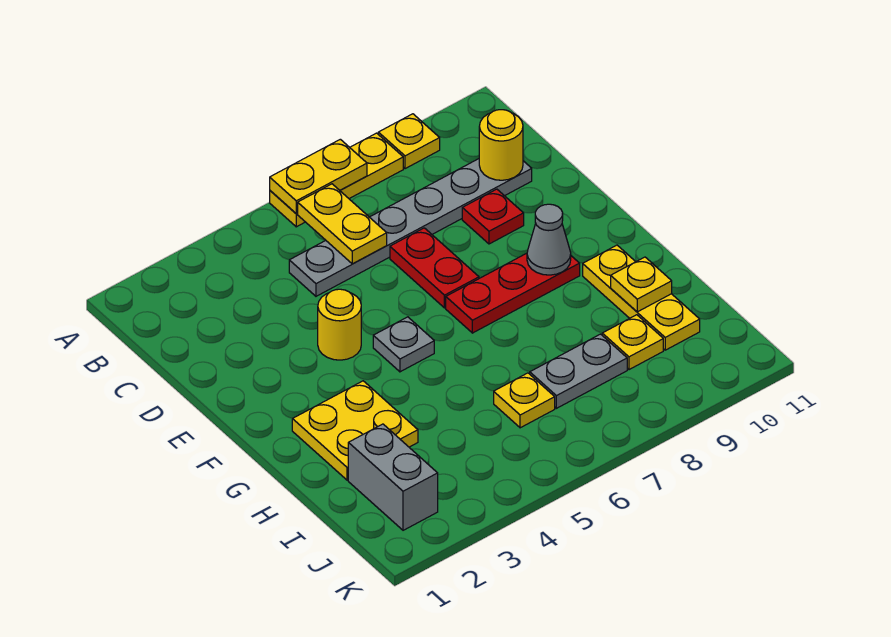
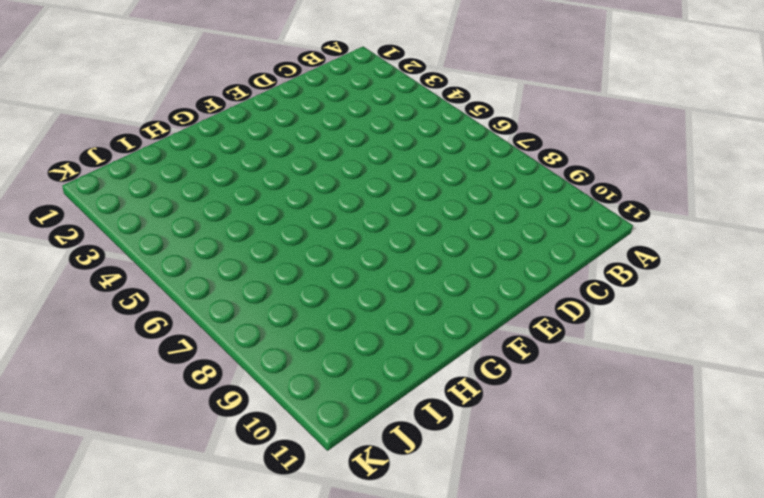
none -> yellow 1x3 plate [270,133,403,227]
none -> yellow 1x1 plate [378,114,440,169]
none -> grey 1x6 plate [289,159,532,296]

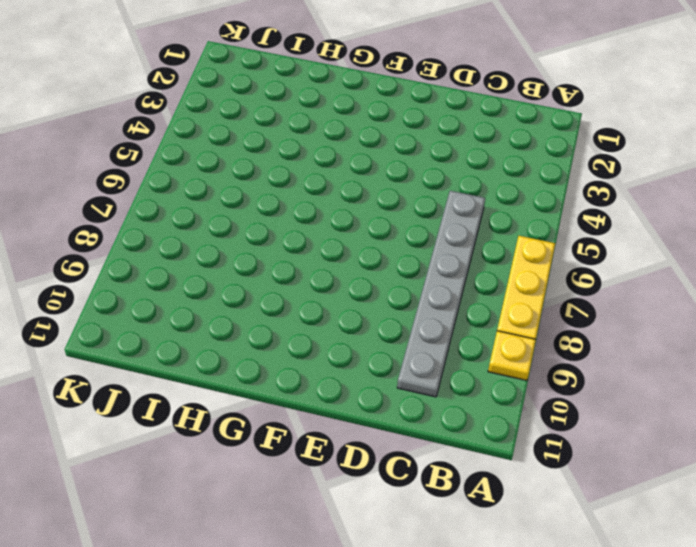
none -> red 1x2 plate [390,228,479,308]
none -> red 1x1 plate [462,189,524,244]
none -> yellow 1x1 round brick [318,289,361,360]

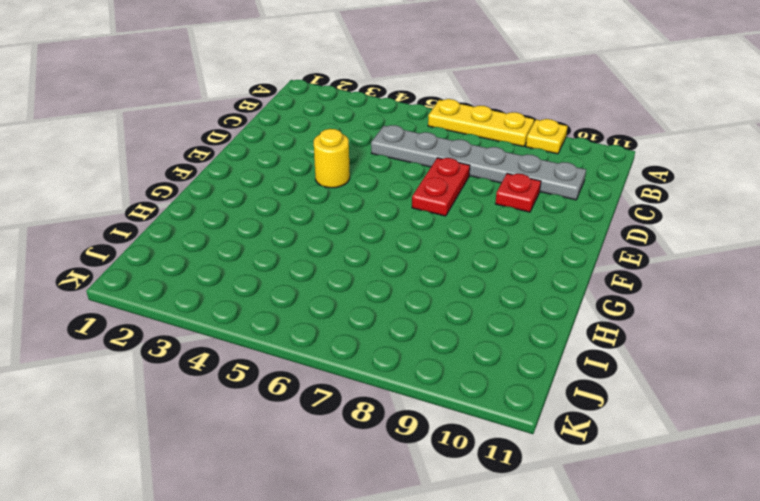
none -> grey 1x1 plate [373,317,434,372]
none -> red 1x3 plate [446,253,580,333]
none -> yellow 2x2 plate [292,381,418,480]

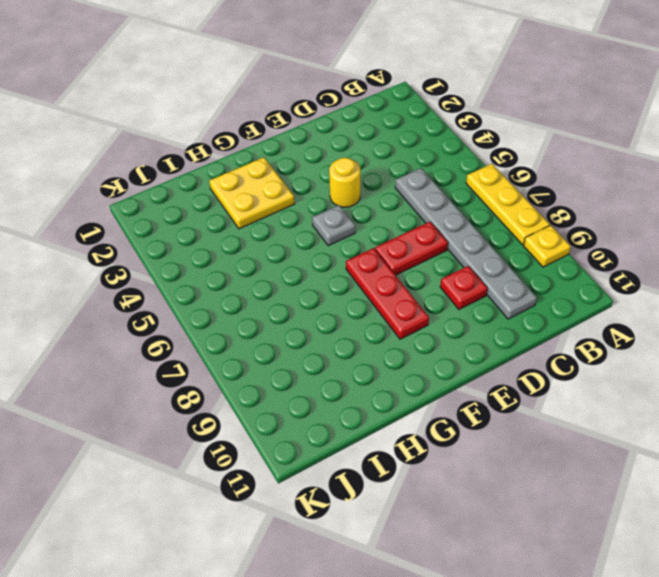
none -> yellow 1x3 plate [583,245,700,350]
none -> grey 1x2 brick [348,424,438,530]
none -> yellow 1x1 plate [494,373,555,428]

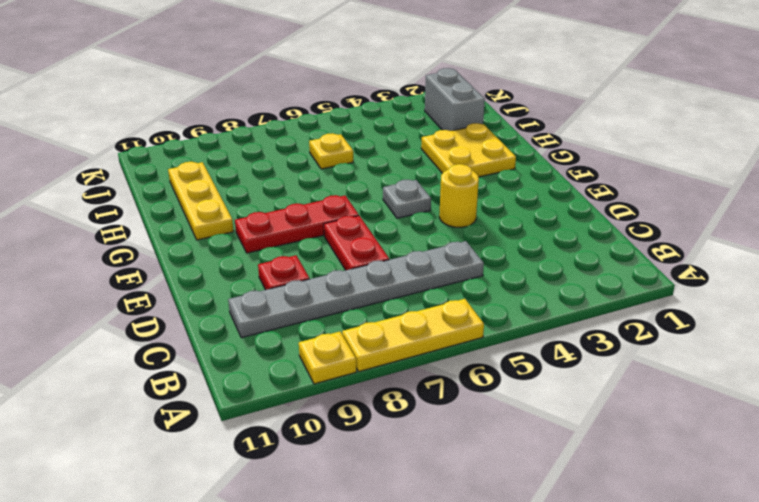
none -> grey 1x2 plate [530,334,627,408]
none -> yellow 1x1 plate [602,315,663,370]
none -> yellow 1x2 plate [270,139,367,213]

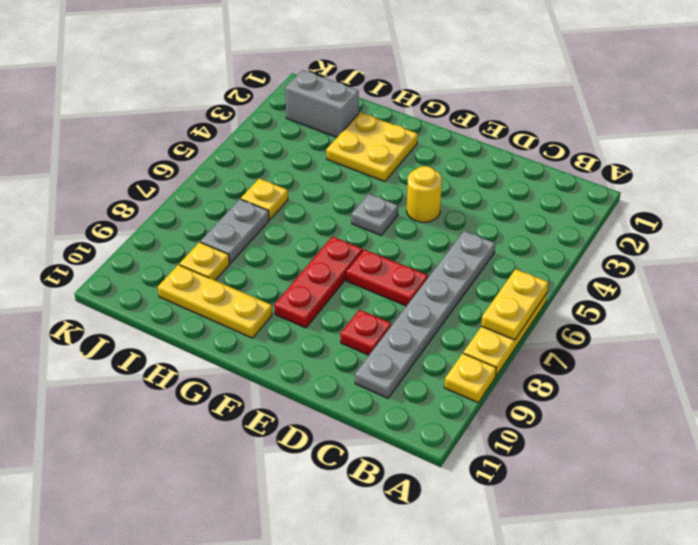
none -> yellow 1x2 plate [298,184,387,264]
none -> yellow 1x1 round brick [479,110,523,180]
none -> grey 1x1 cone [527,204,571,275]

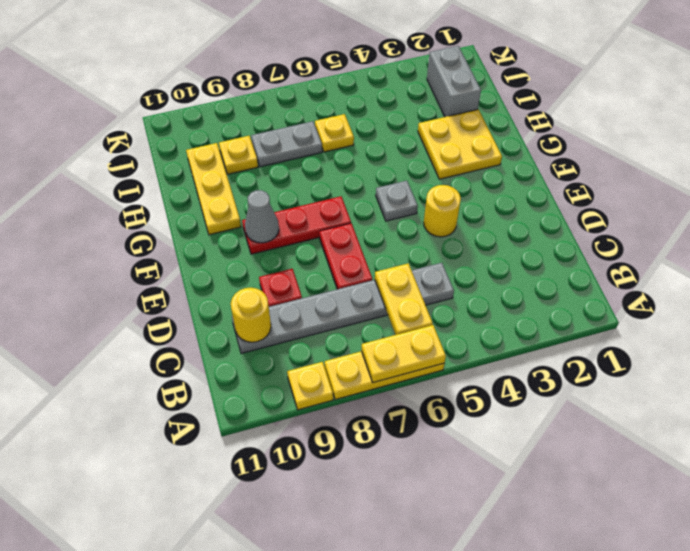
none -> yellow 1x1 plate [611,257,672,312]

